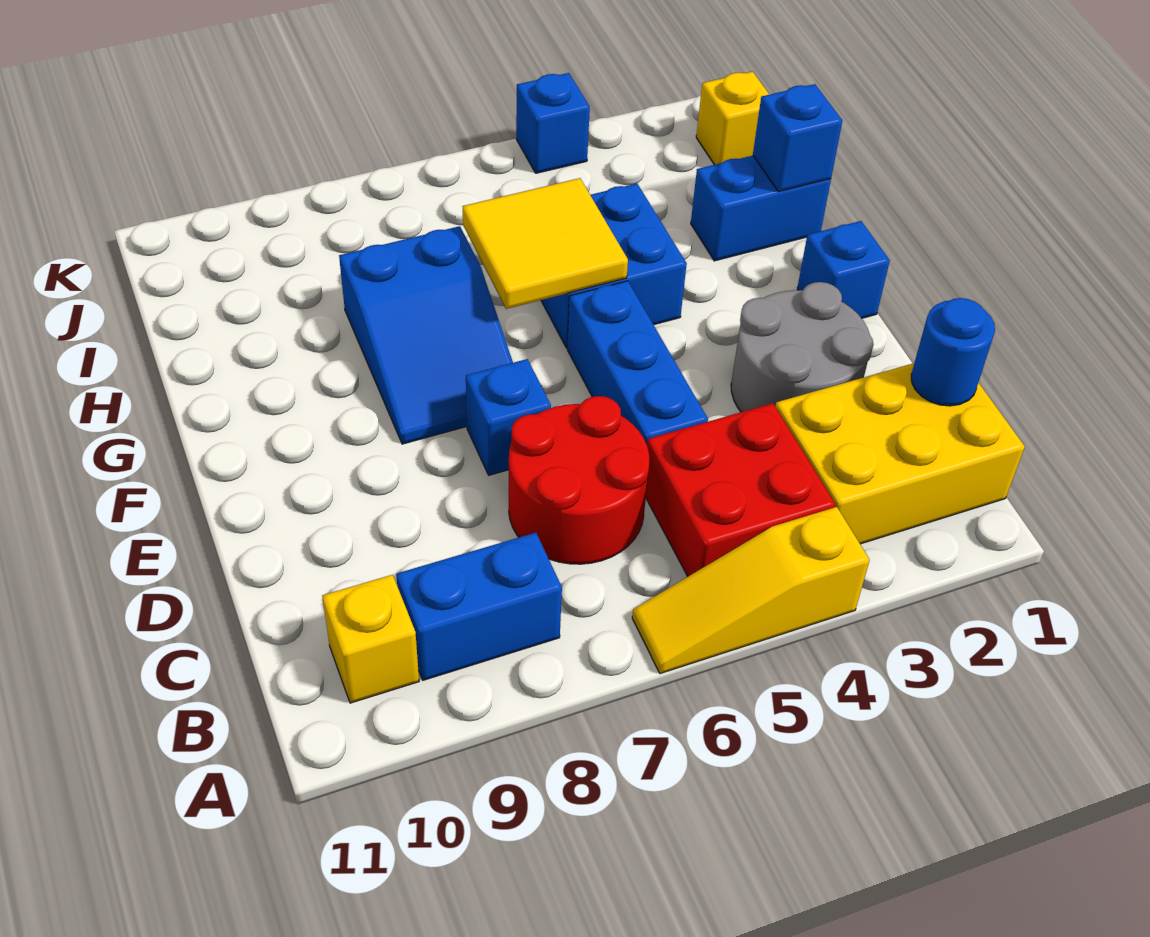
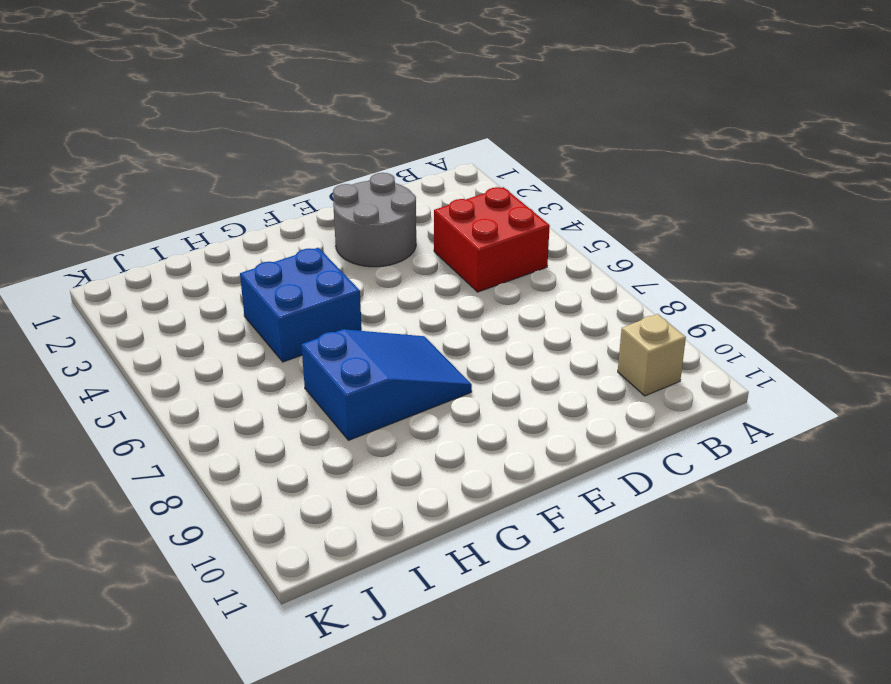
tan 1x1 brick [618,314,686,396] -> yellow 1x1 brick [322,575,419,703]
none -> yellow 1x3 slope [632,507,870,674]
none -> yellow 2x3 brick [775,363,1025,544]
none -> blue 1x2 brick [396,533,562,680]

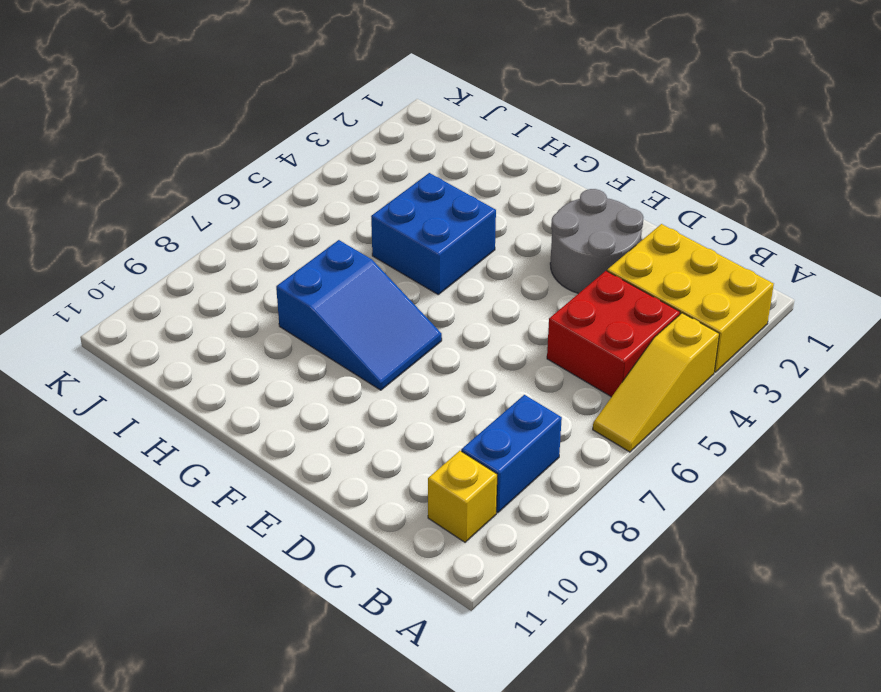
yellow 2x3 brick [607,224,774,372] -> yellow 2x3 brick turned to [775,363,1025,544]
none -> red 2x2 round brick [509,396,649,564]
none -> blue 1x3 brick [567,281,708,444]
none -> blue 1x1 brick [466,359,551,475]

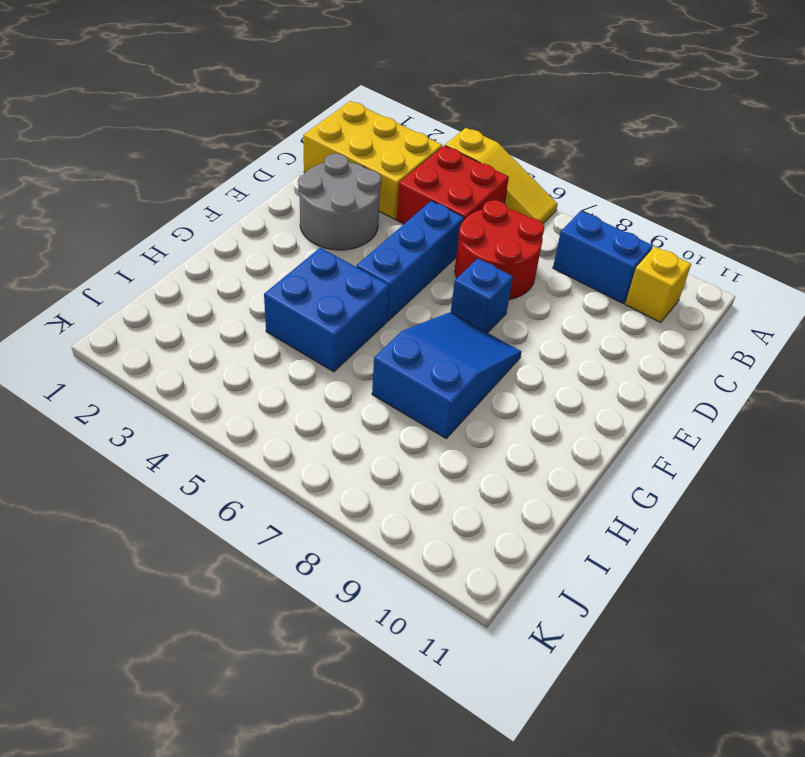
none -> blue 1x1 brick [797,221,890,318]
none -> blue 1x2 brick [691,156,831,261]
none -> yellow 1x1 brick [696,72,770,165]

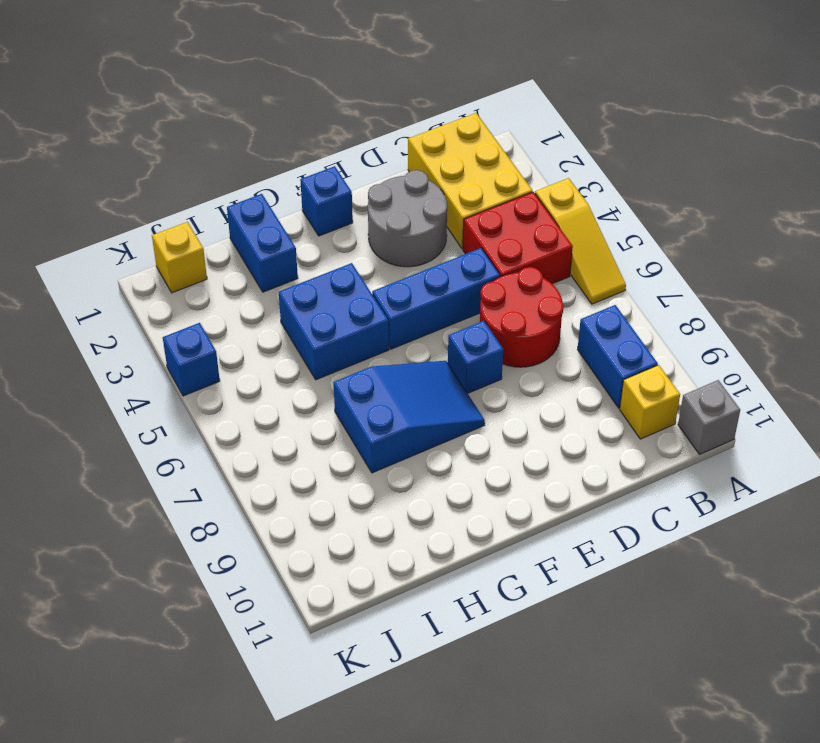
grey 1x1 brick [678,380,740,454] -> none
none -> blue 1x1 round brick [911,298,995,406]
none -> yellow 2x2 tile [463,178,628,309]
none -> blue 1x1 brick [753,84,842,192]

